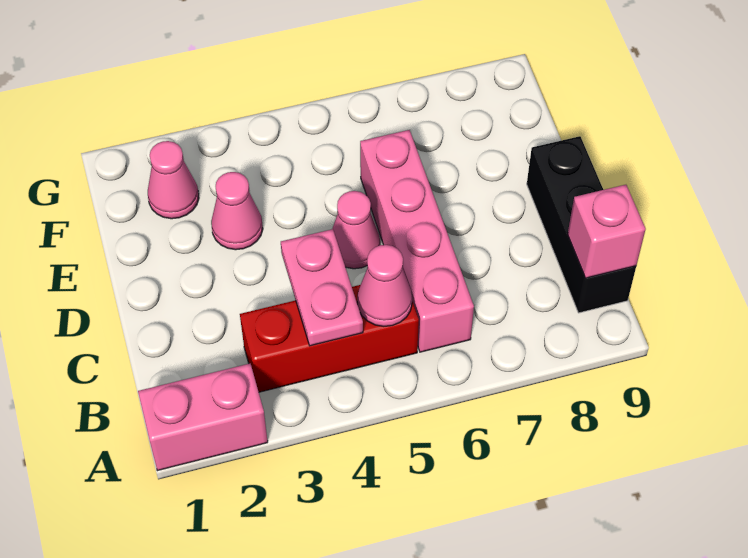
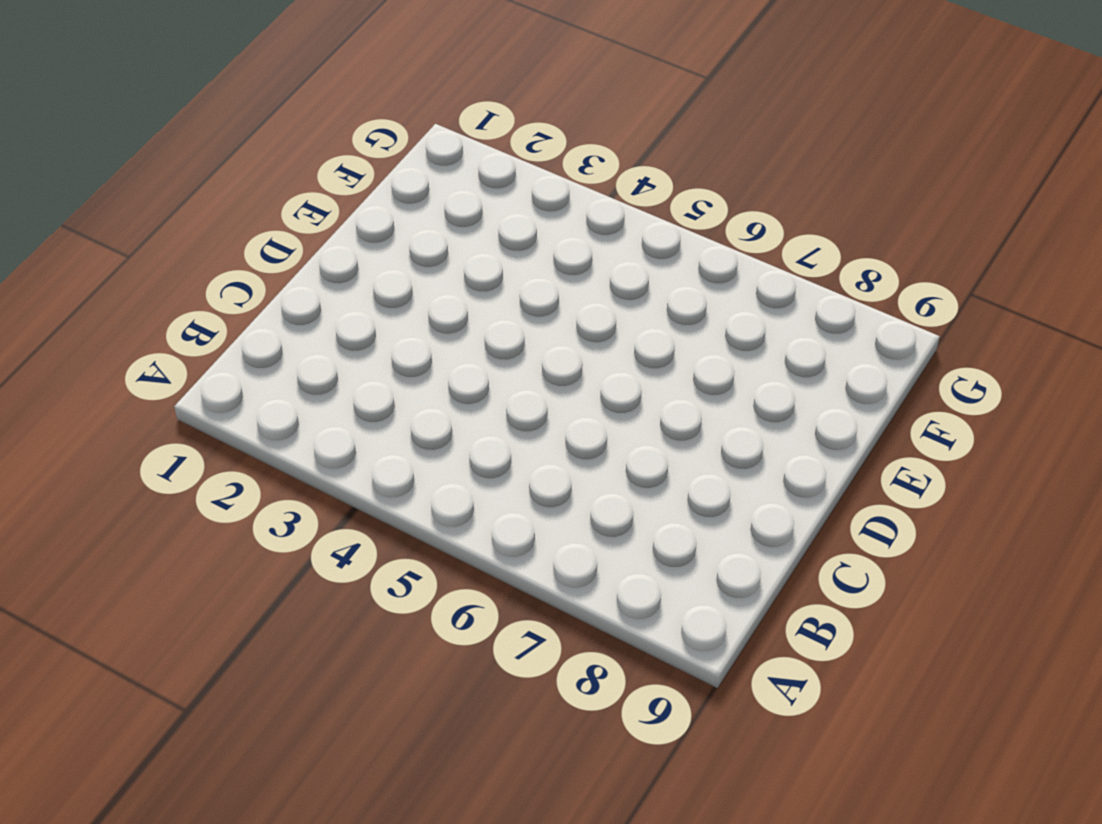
none -> pink 1x2 brick [138,364,268,471]
none -> red 1x3 brick [240,285,419,392]

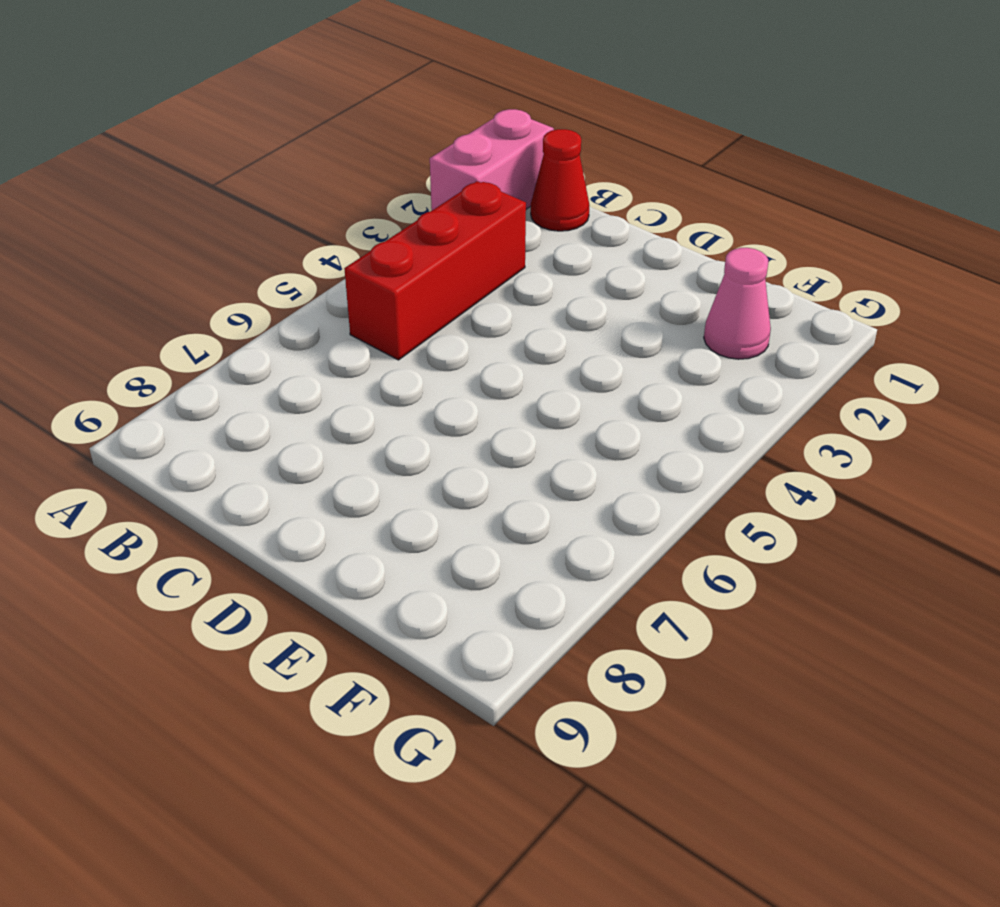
red 1x1 cone [531,129,589,231] -> none
none -> pink 1x4 brick [360,130,474,352]
none -> black 1x3 brick [527,136,636,313]

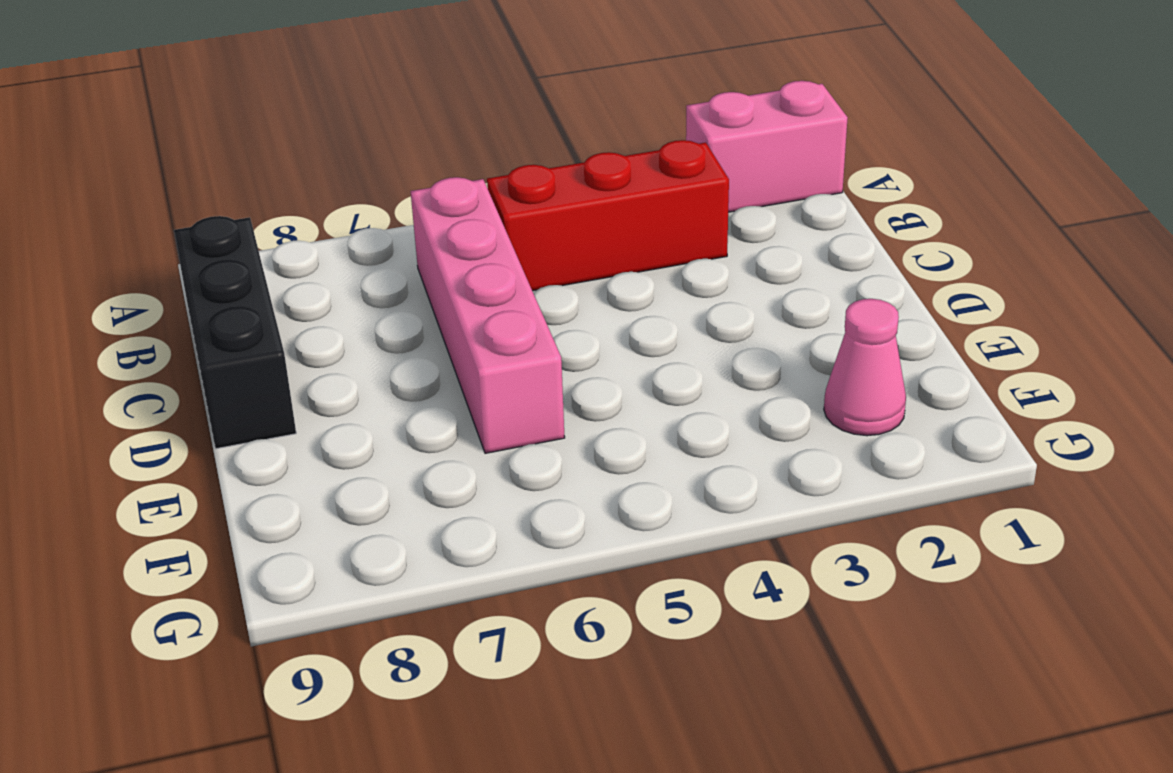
none -> pink 1x1 cone [332,191,380,269]
none -> pink 1x1 cone [211,172,263,250]

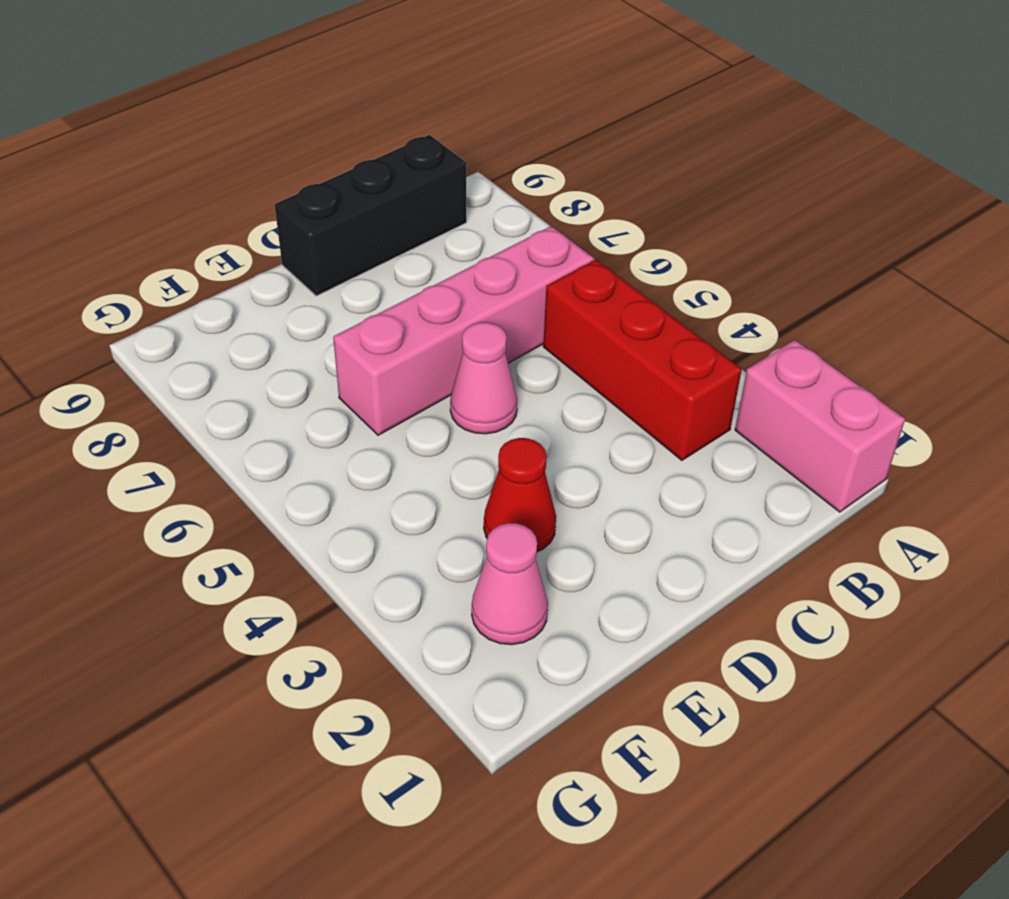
red 1x1 cone [484,438,556,552] -> pink 1x1 cone [211,172,263,250]
none -> pink 1x2 plate [281,229,363,346]
none -> pink 1x1 cone [357,245,412,326]

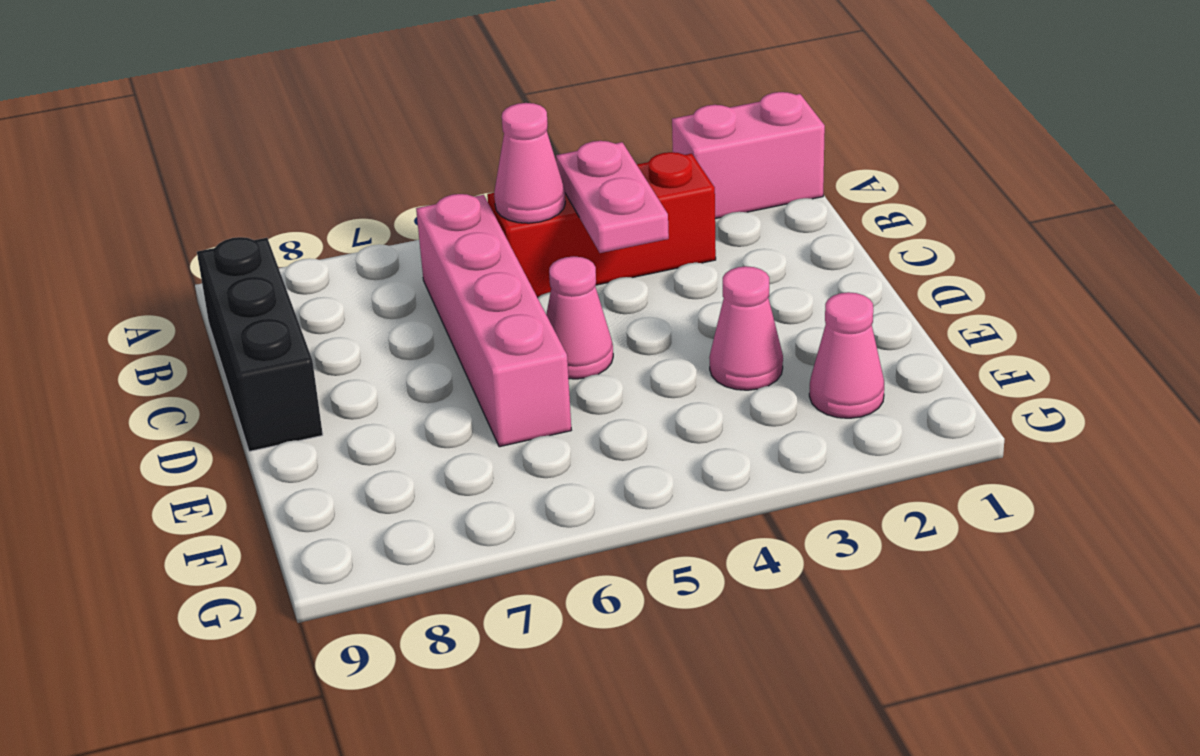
none -> pink 1x1 brick [568,185,646,278]

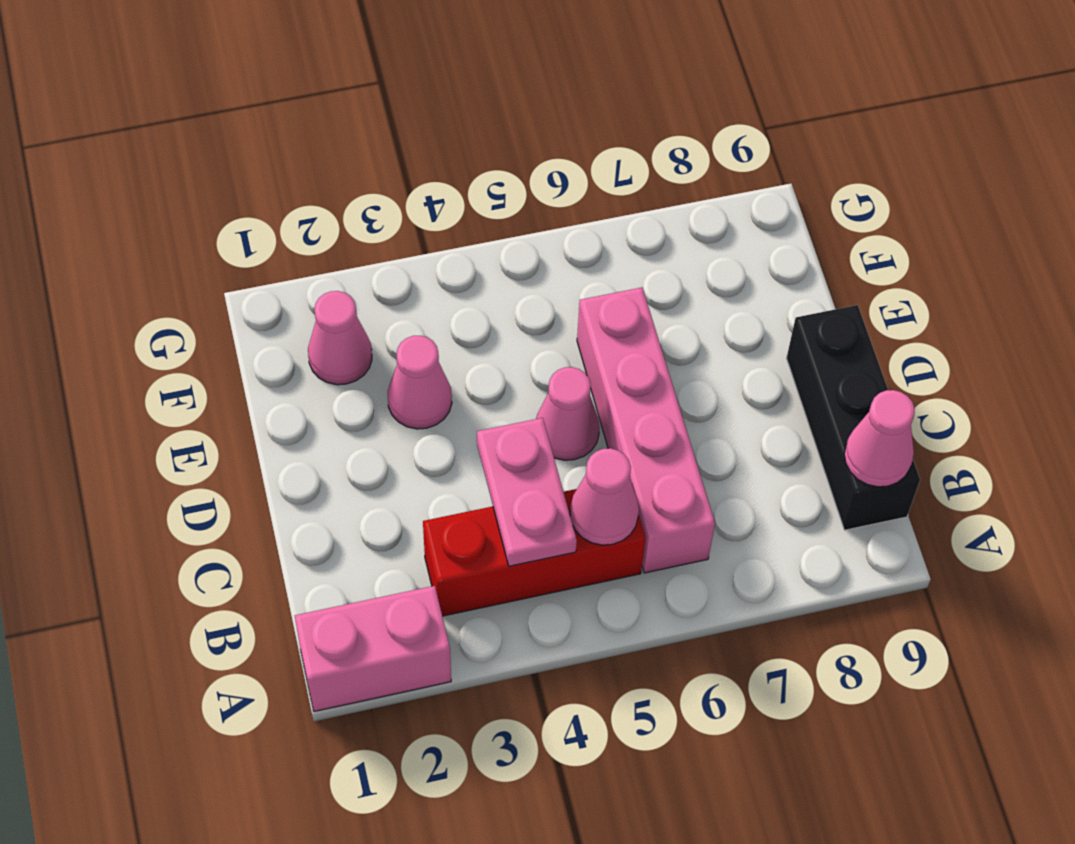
pink 1x1 cone [844,390,915,487] -> pink 1x1 brick [568,185,646,278]

